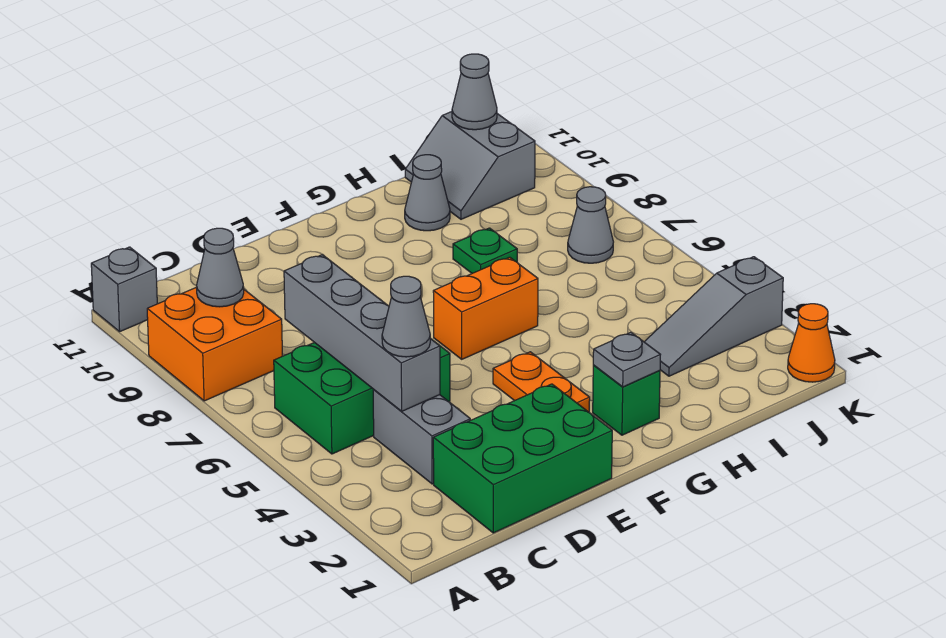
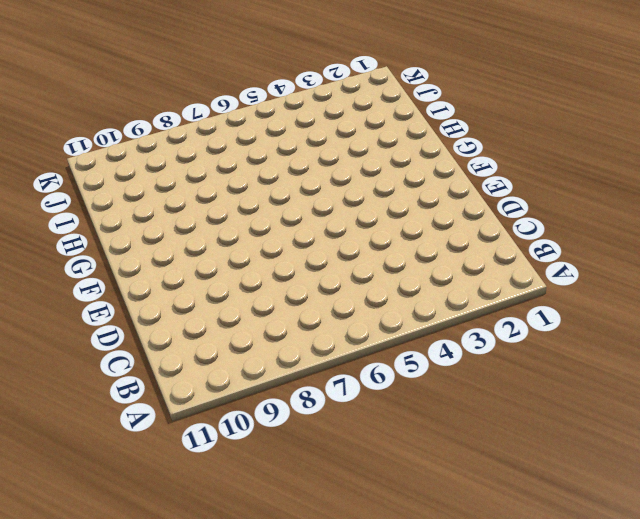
none -> orange 2x2 brick [147,287,282,401]
none -> grey 1x1 brick [91,247,157,332]
none -> green 2x3 brick [274,342,450,454]

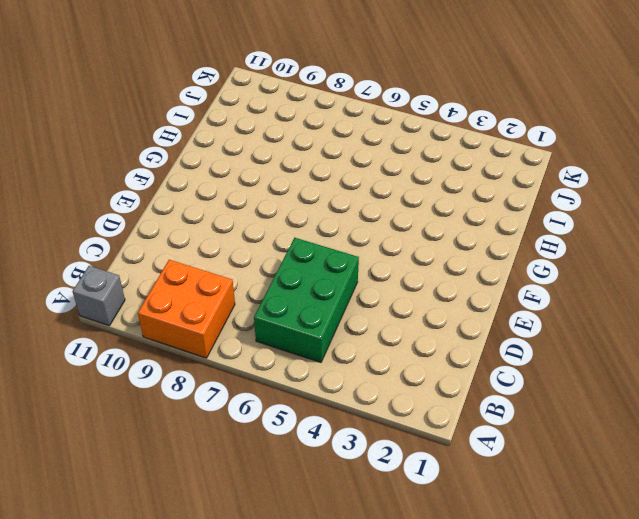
none -> green 2x3 brick [433,384,612,533]
none -> grey 1x2 brick [373,389,470,484]
none -> orange 1x2 plate [493,352,590,412]

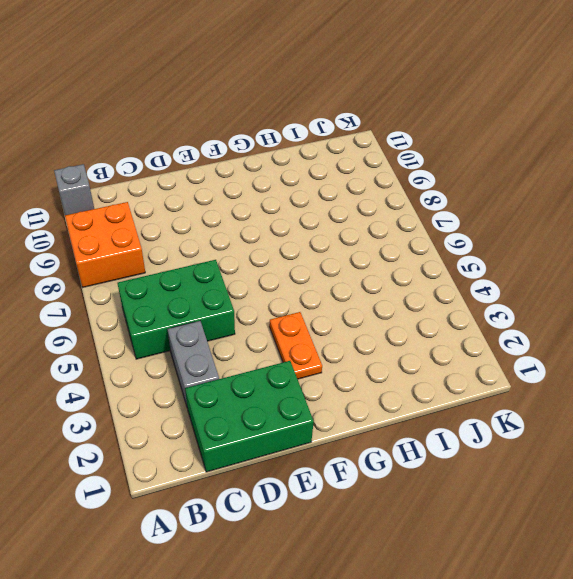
none -> orange 1x2 brick [433,257,538,359]
none -> green 1x1 brick [593,365,660,435]
none -> green 1x1 plate [453,228,517,273]

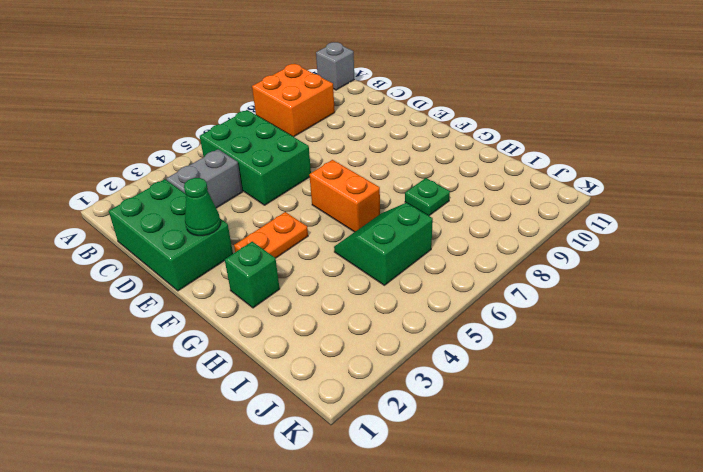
green 1x1 cone [184,178,221,236] -> none
green 2x2 slope [334,203,433,285] -> none
none -> grey 1x1 cone [405,155,450,231]
none -> grey 1x3 slope [645,257,783,376]
none -> grey 2x2 slope [405,112,535,219]

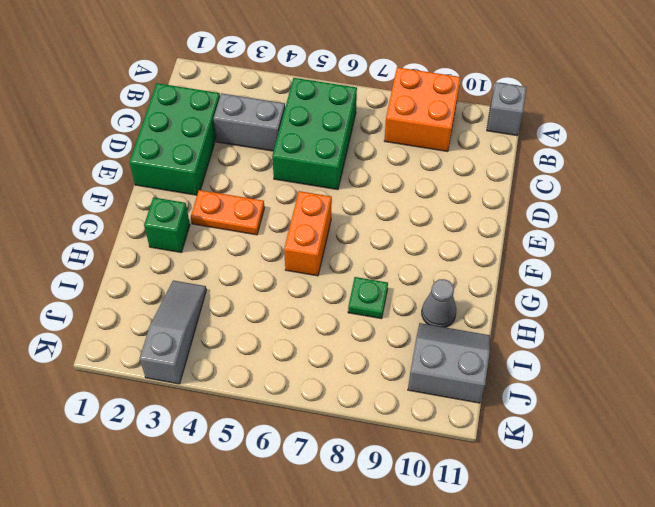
none -> grey 1x1 cone [568,187,613,263]
none -> orange 1x1 cone [788,304,835,382]
none -> grey 1x1 cone [197,228,244,307]

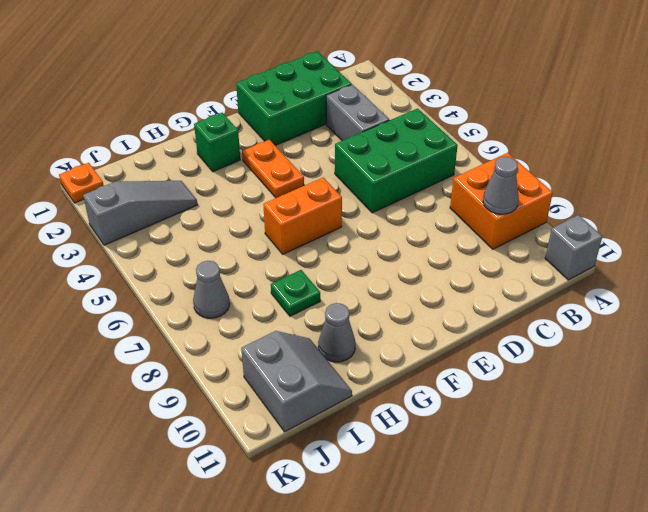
orange 1x1 plate [59,163,104,203] -> orange 1x1 cone [788,304,835,382]
none -> grey 1x4 brick [284,255,440,411]
none -> grey 1x1 plate [593,332,660,387]
none -> grey 1x1 cone [452,54,497,130]

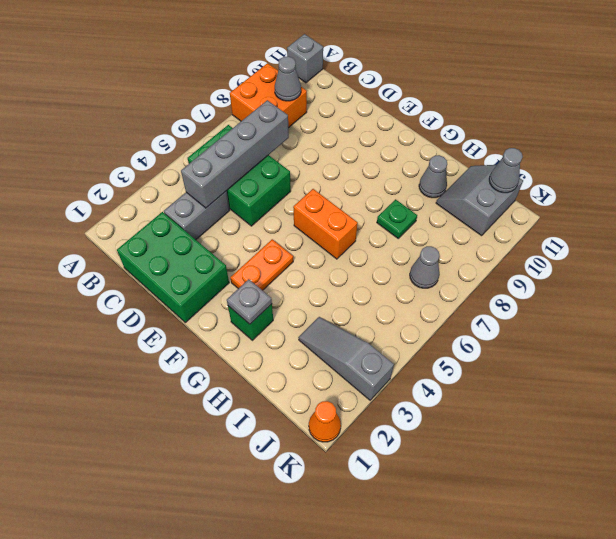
none -> grey 1x1 cone [382,276,430,357]

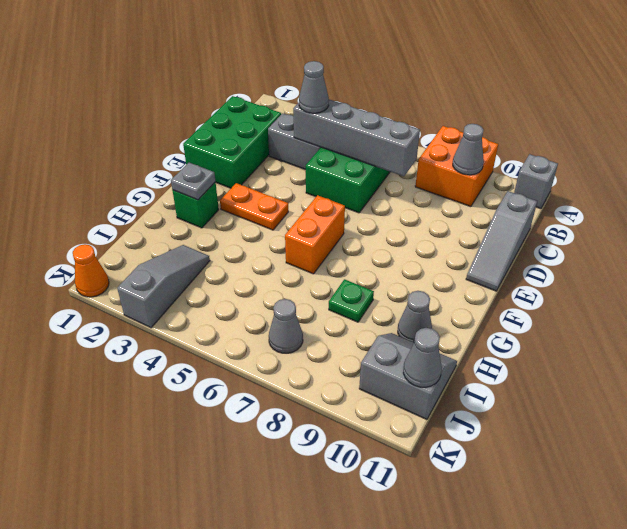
grey 1x3 slope [466,191,537,291] -> none

